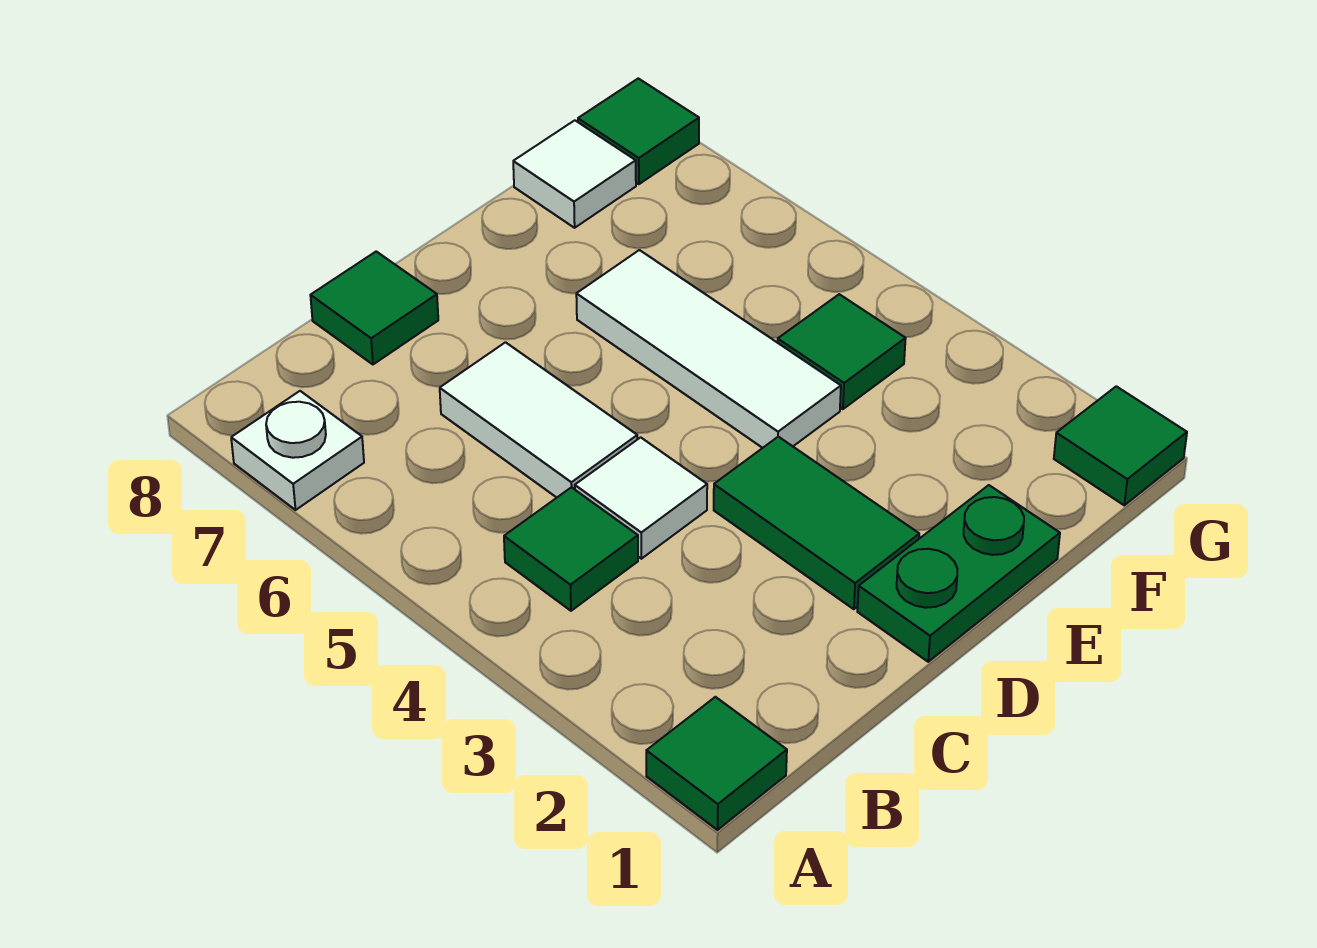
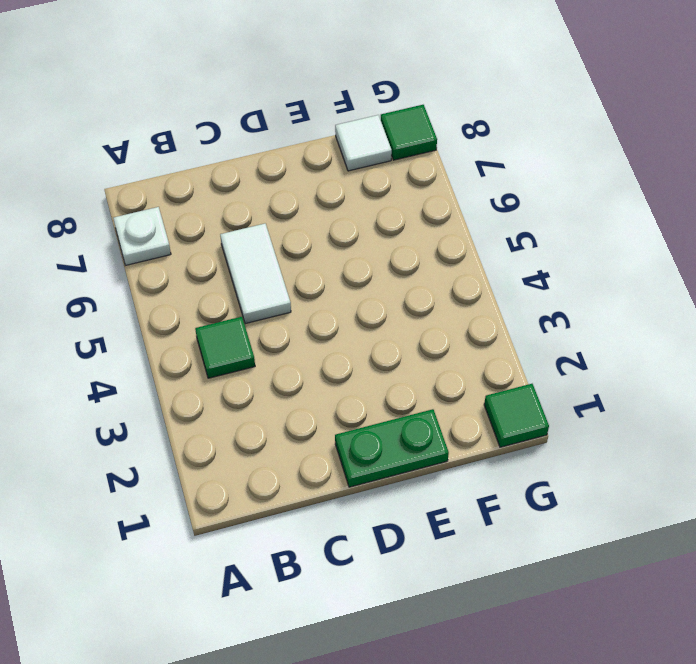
none -> green 1x1 tile [646,697,787,830]
none -> white 1x1 tile [575,437,707,559]
none -> green 1x1 tile [310,252,438,364]

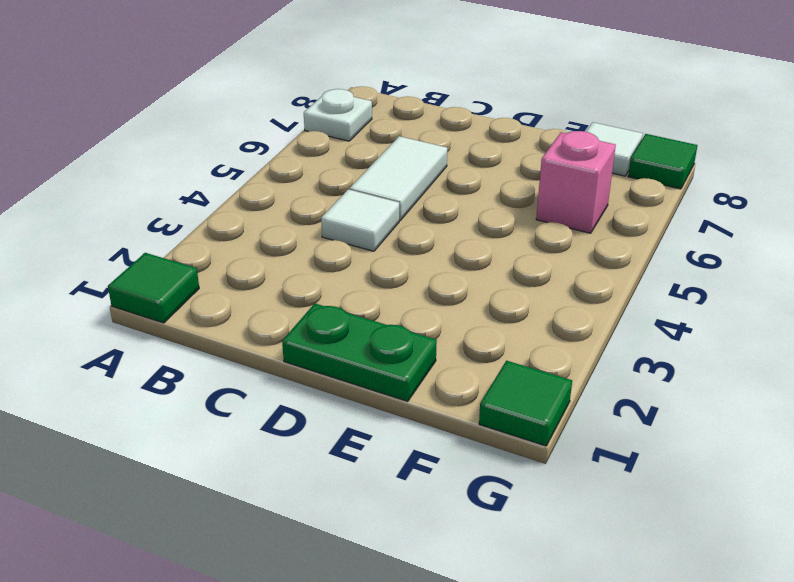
pink 1x1 brick [536,131,616,233] -> none
none -> green 1x1 tile [504,487,638,611]
none -> green 1x1 tile [310,252,438,364]
none -> green 1x2 tile [714,437,919,609]

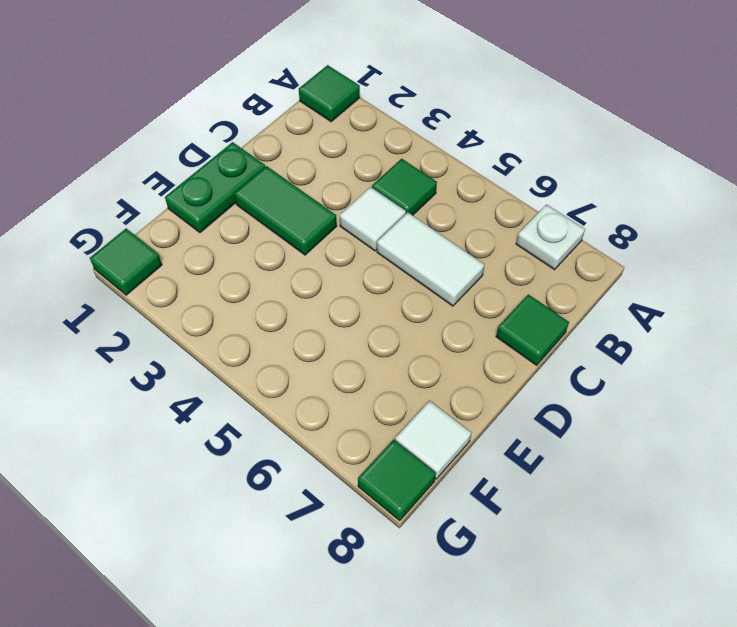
none -> white 1x3 tile [576,250,841,448]
none -> green 1x1 tile [778,294,906,409]

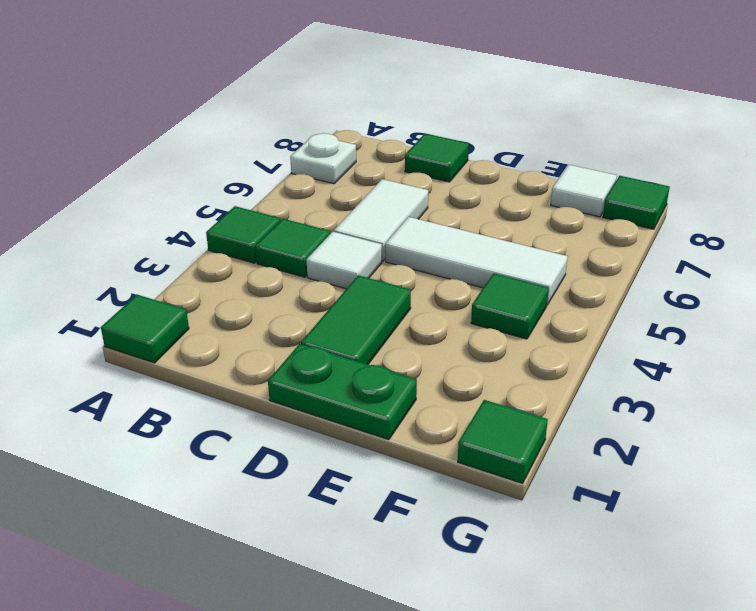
green 1x1 tile [206,206,281,263] -> none
white 1x3 tile [385,217,568,305] -> white 1x3 tile turned to [576,250,841,448]

